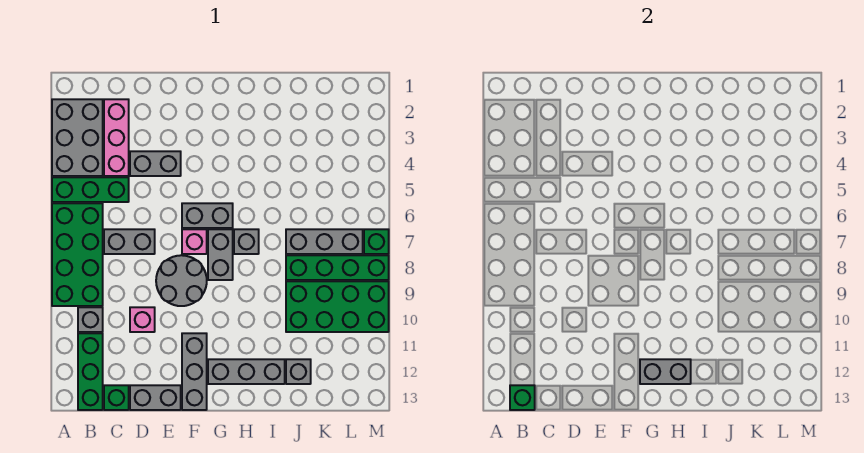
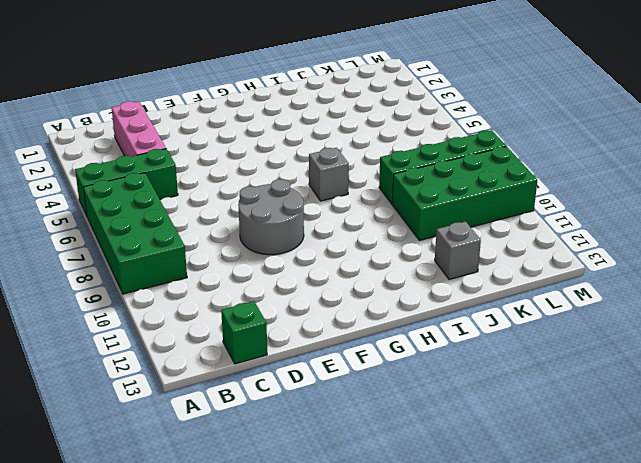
none -> grey 2x3 brick [52,99,103,176]
none -> grey 1x1 brick [78,307,103,332]
none -> green 1x3 brick [78,333,103,410]

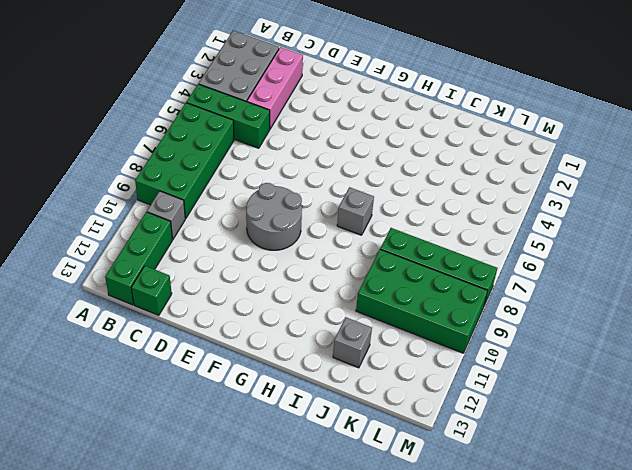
none -> grey 1x2 brick [104,229,155,254]
none -> grey 1x2 brick [130,151,181,176]
none -> pink 1x1 brick [130,307,155,332]

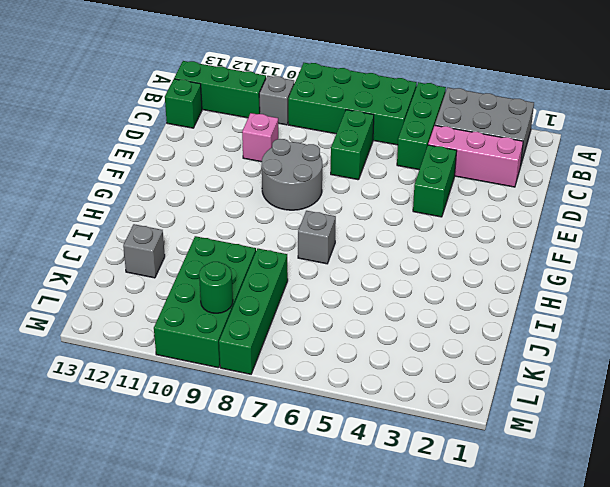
green 1x2 brick [331,110,374,180] -> grey 1x2 brick [104,229,155,254]
green 1x2 brick [413,145,457,217] -> grey 1x2 brick [130,151,181,176]
green 1x1 round brick [199,262,233,313] -> none
none -> grey 1x2 brick [130,385,181,410]
none -> grey 1x2 brick [182,203,233,228]
none -> pink 1x1 brick [182,229,207,254]

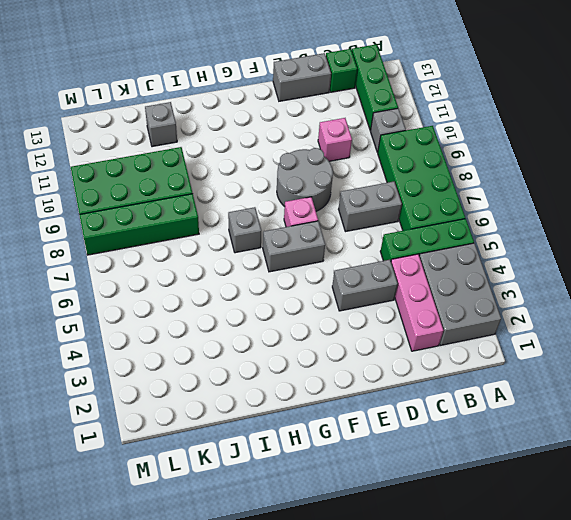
none -> grey 1x3 brick [182,333,207,410]
none -> grey 1x2 brick [208,229,233,280]
none -> grey 1x3 brick [208,359,285,384]

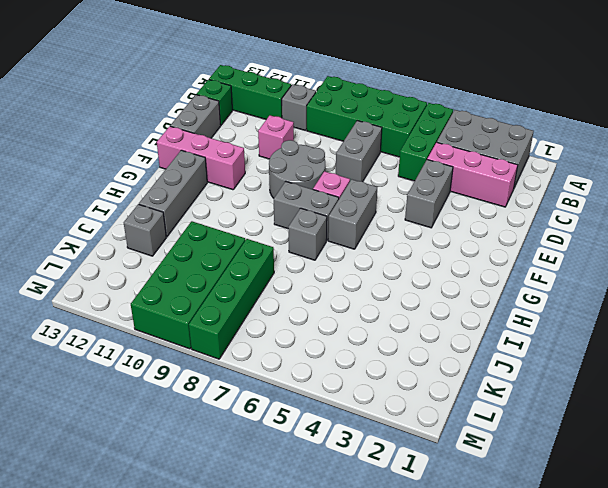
pink 1x3 brick [157,126,245,190] -> grey 1x3 brick [182,333,207,410]
none -> grey 1x3 brick [286,229,363,254]
none -> green 1x1 brick [364,229,389,254]
none -> green 1x1 brick [510,385,535,410]

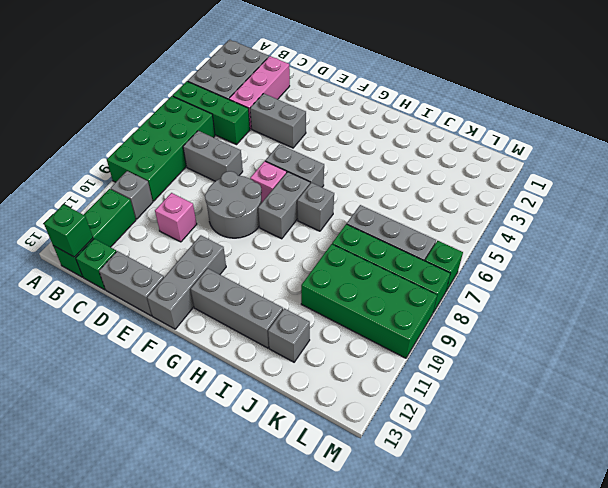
none -> grey 1x2 brick [640,359,691,384]

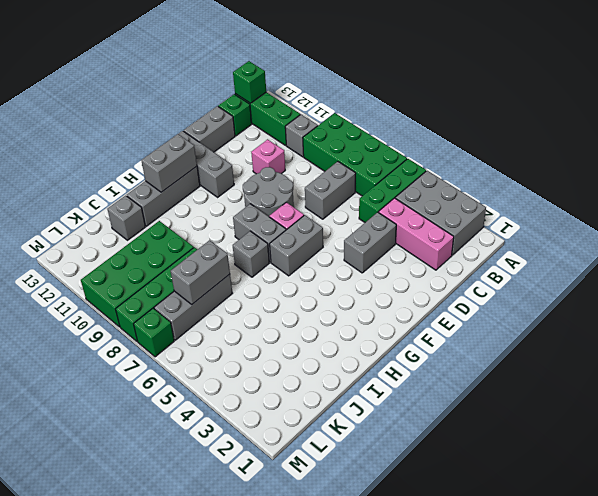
grey 1x2 brick [171,240,230,304] -> none

